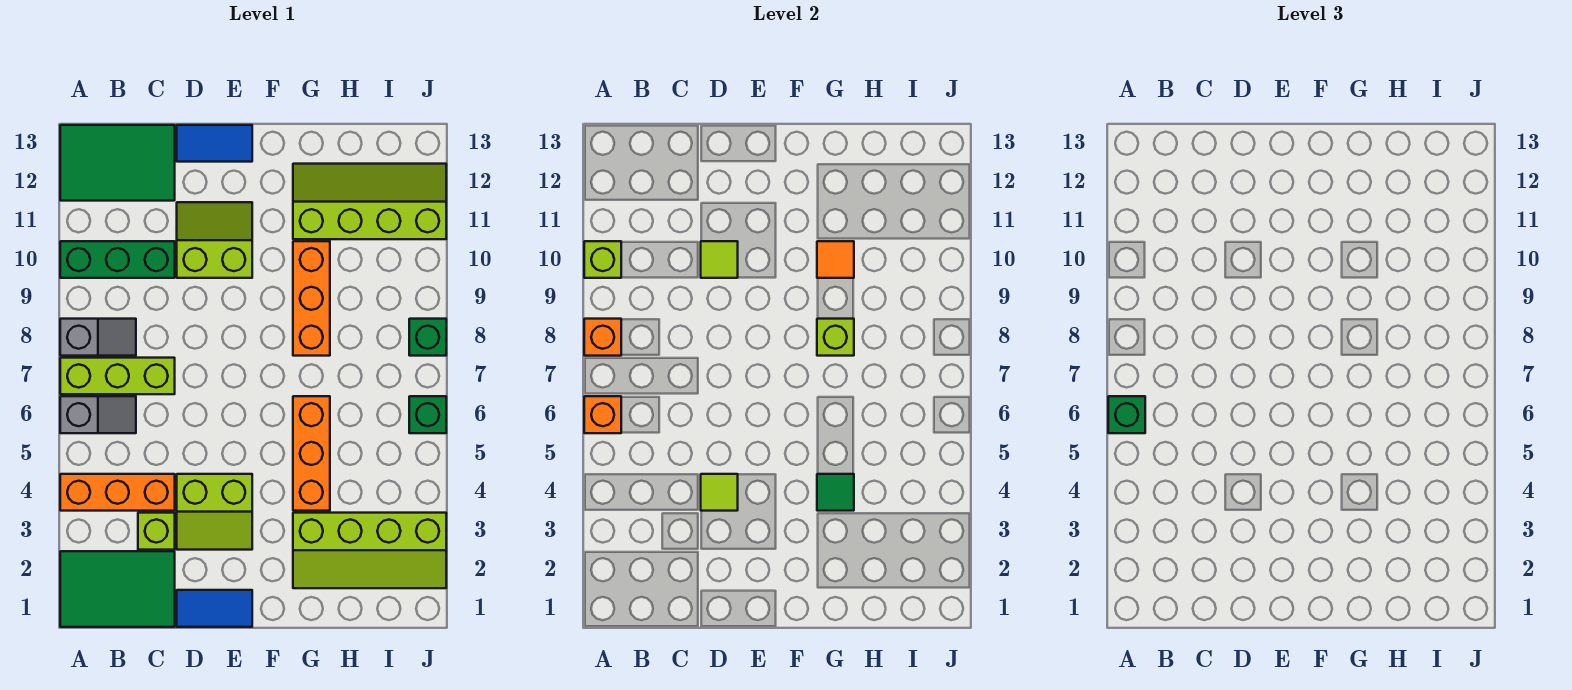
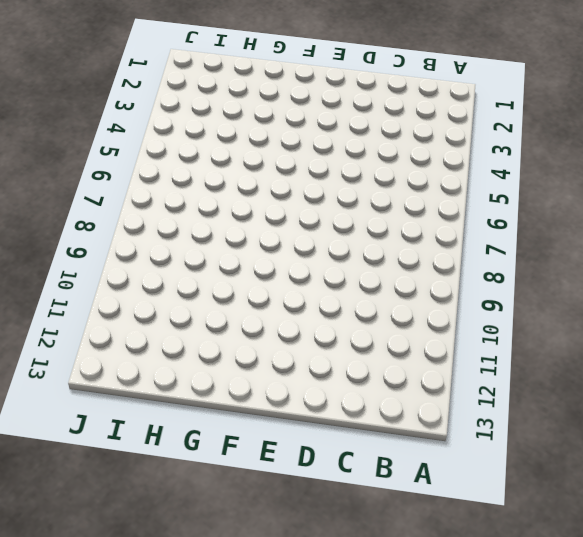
none -> green 2x3 tile [60,551,175,627]
none -> orange 1x3 brick [60,474,175,511]
none -> grey 1x2 slope [60,396,136,433]

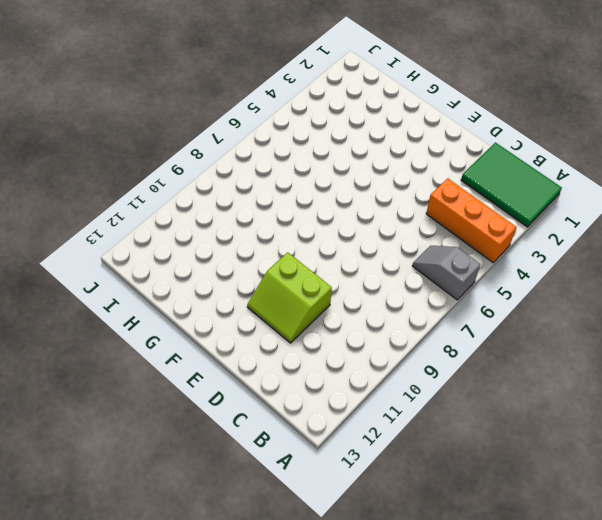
none -> lime 1x3 brick [60,358,175,394]
none -> grey 1x2 slope [60,319,136,356]
none -> green 1x3 brick [60,241,175,278]

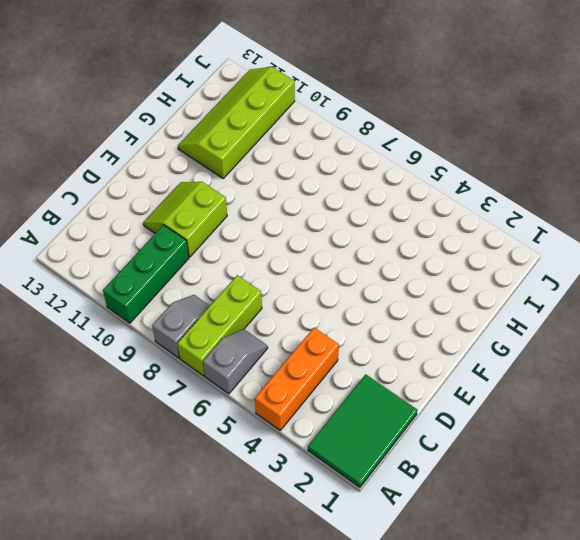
none -> green 2x3 tile [60,125,175,201]
none -> lime 1x1 brick [138,513,175,550]
none -> blue 1x2 tile [177,590,252,627]

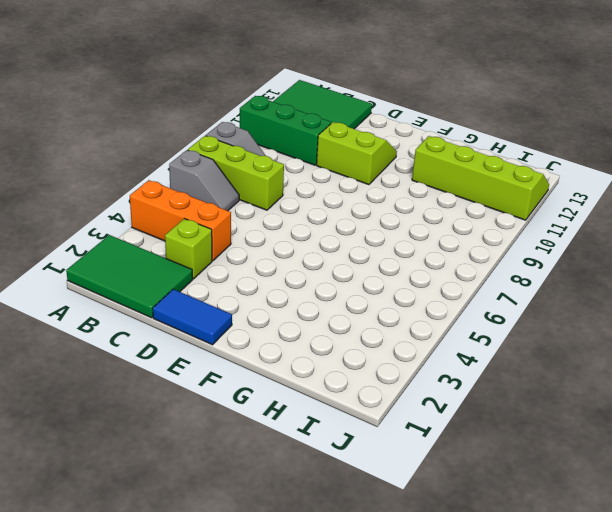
none -> lime 2x2 slope [177,474,252,550]
none -> blue 1x2 tile [177,125,252,162]
none -> lime 2x4 slope [293,513,446,588]

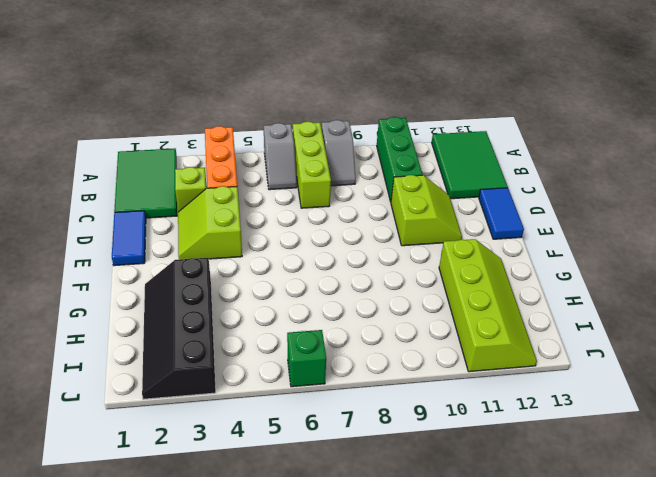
black 2x4 slope [142,258,216,399] -> lime 2x4 slope [293,513,446,588]
none -> orange 1x3 brick [293,396,330,511]
none -> orange 1x3 brick [293,241,330,356]
none -> green 1x1 brick [409,319,446,356]

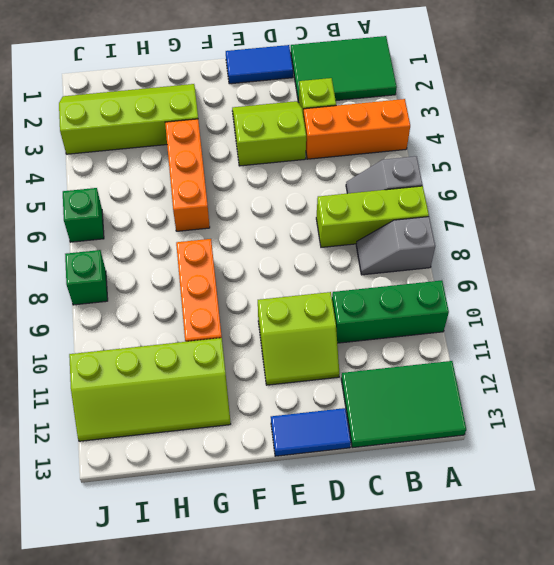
none -> orange 1x1 brick [584,396,621,433]
none -> orange 1x1 brick [584,319,621,356]
none -> lime 1x1 brick [584,241,621,278]

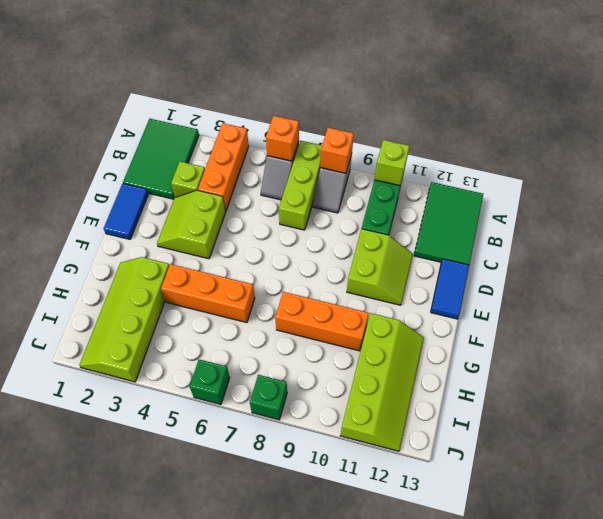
none -> lime 1x1 tile [701,474,738,511]
none -> lime 1x1 tile [701,241,738,278]
none -> green 1x1 tile [817,474,854,511]

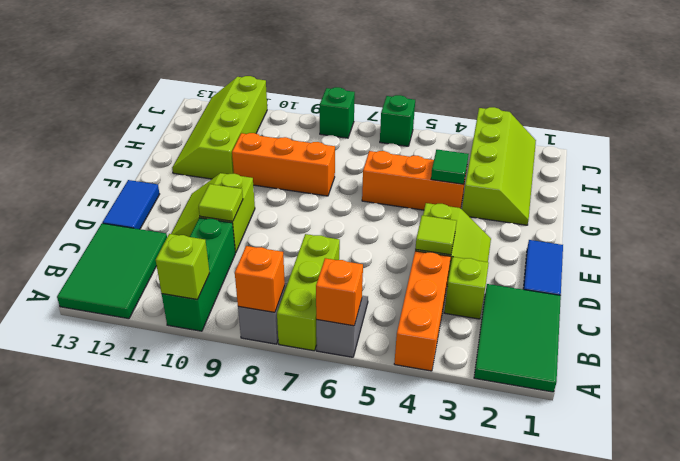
none -> lime 1x1 brick [817,319,854,356]
none -> orange 1x1 tile [817,241,854,278]
none -> green 1x1 brick [1108,396,1145,433]

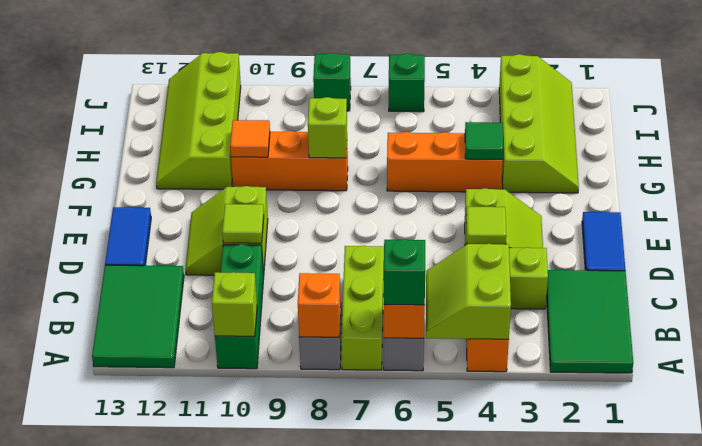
lime 2x2 slope [426,244,511,340] -> none

